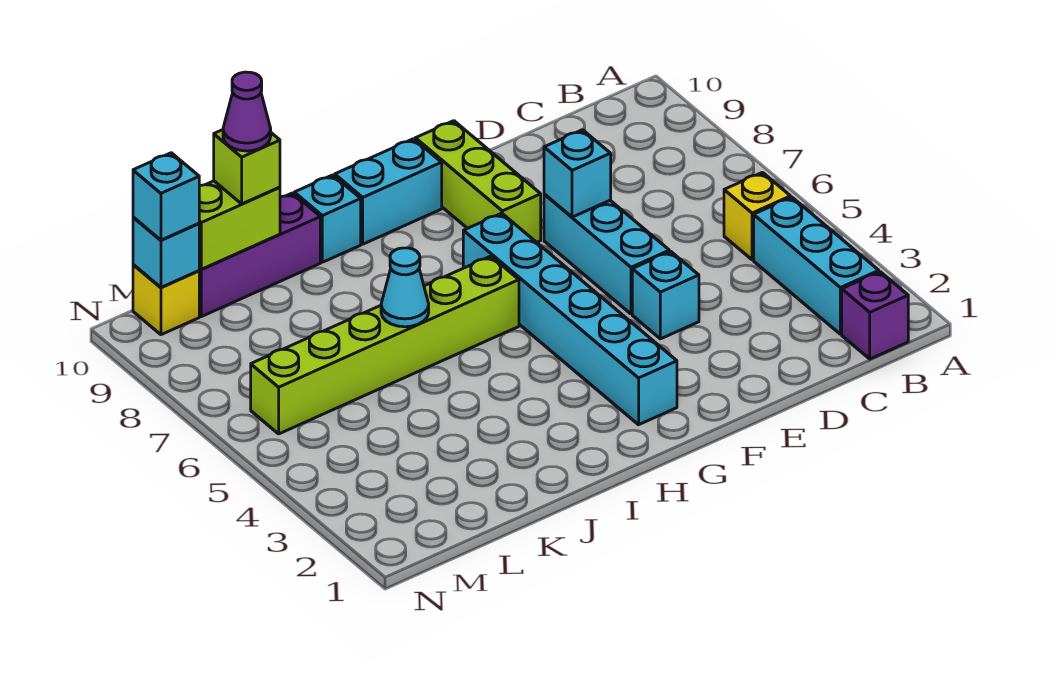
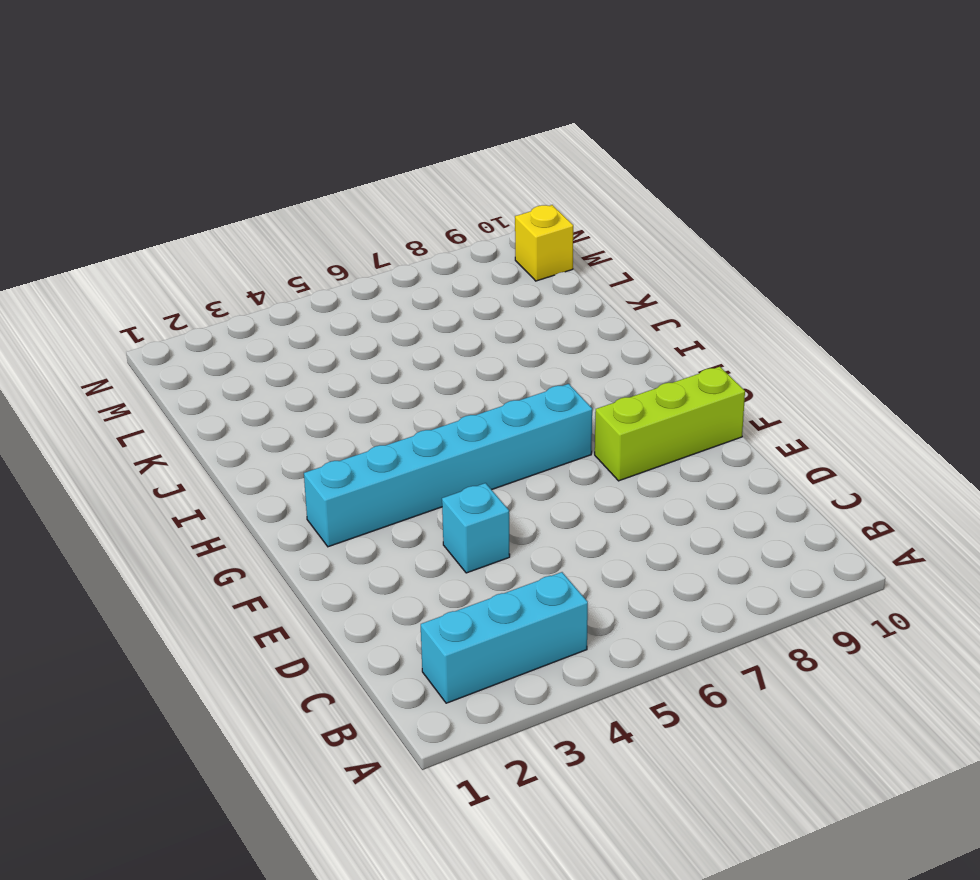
none -> purple 1x1 brick [842,272,908,359]
none -> yellow 1x1 brick [724,172,791,260]
none -> cyan 1x3 brick [544,194,669,314]

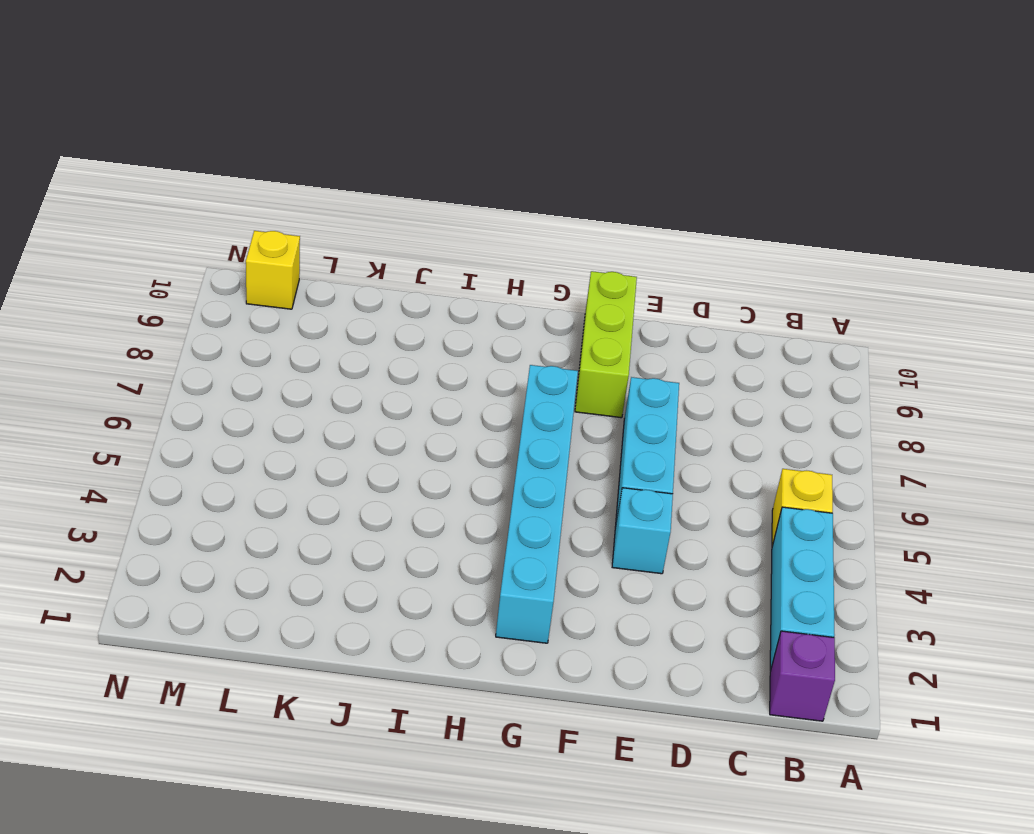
none -> cyan 1x2 brick [335,139,442,244]
none -> lime 1x6 brick [251,256,519,434]
none -> cyan 1x1 brick [294,175,361,262]

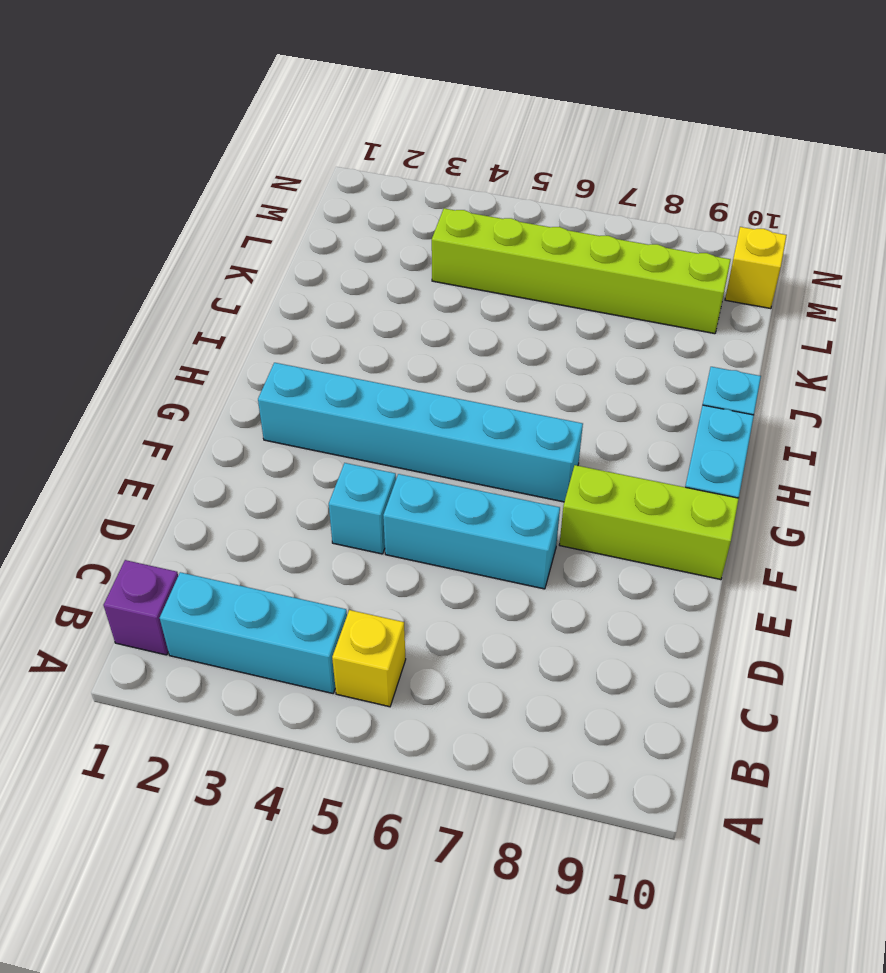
lime 1x6 brick [432,208,731,334] -> lime 1x6 brick turned to [251,256,519,434]
none -> purple 1x3 brick [199,193,320,317]
none -> cyan 1x1 brick [544,130,611,217]
none -> cyan 1x1 cone [381,248,429,327]

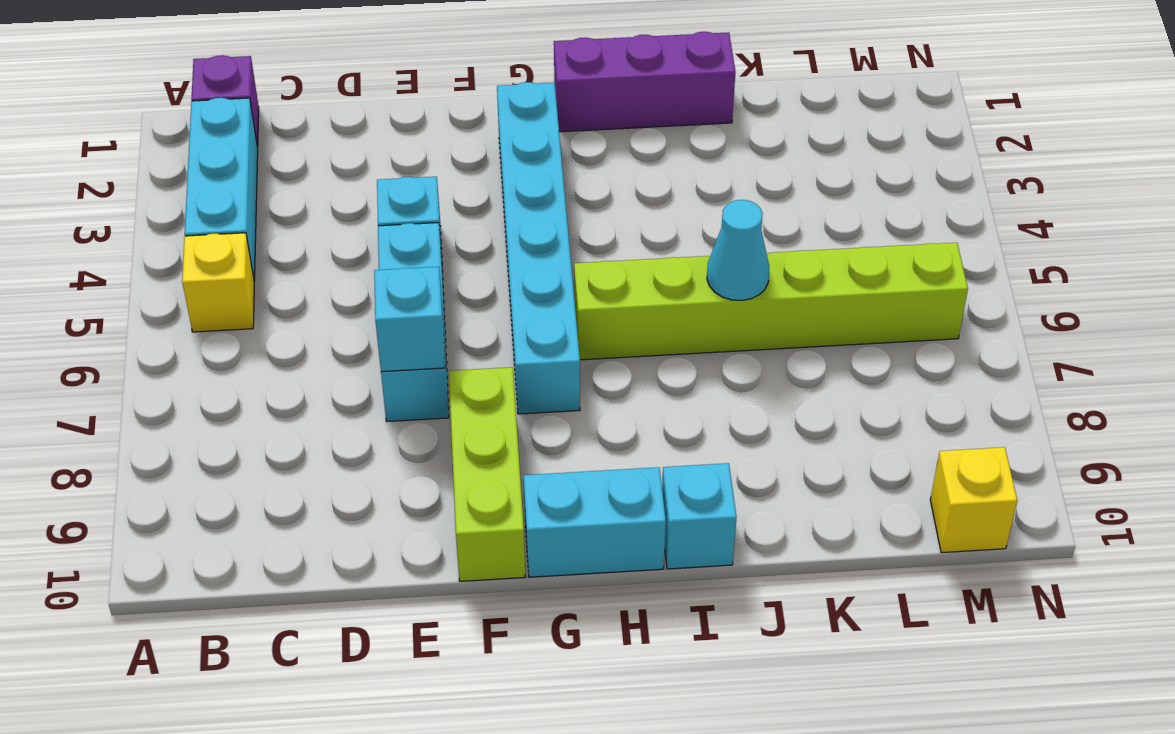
purple 1x3 brick [554,32,736,132] -> purple 1x3 brick moved to [199,193,320,317]
none -> lime 1x2 brick [199,181,280,269]
none -> cyan 1x1 brick [133,217,199,287]
none -> lime 1x1 brick [214,130,280,204]

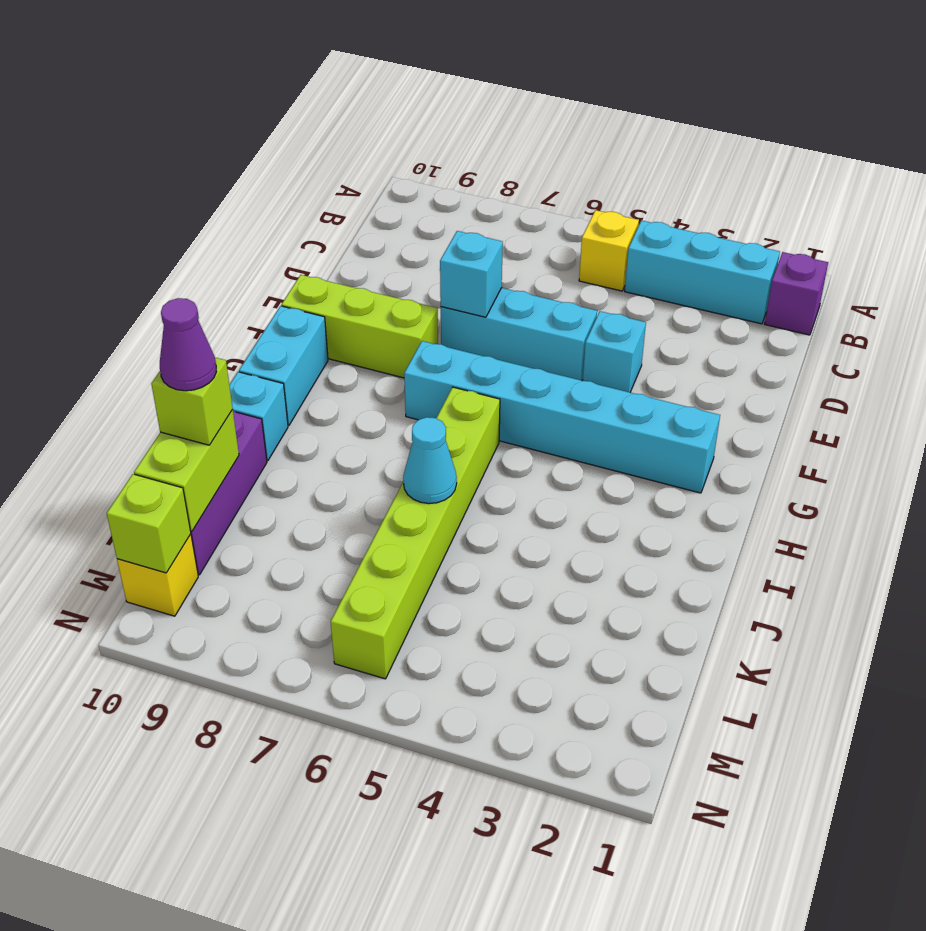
lime 1x1 brick [107,474,191,573] -> cyan 1x1 brick [133,217,199,287]
none -> cyan 1x1 brick [133,153,199,240]

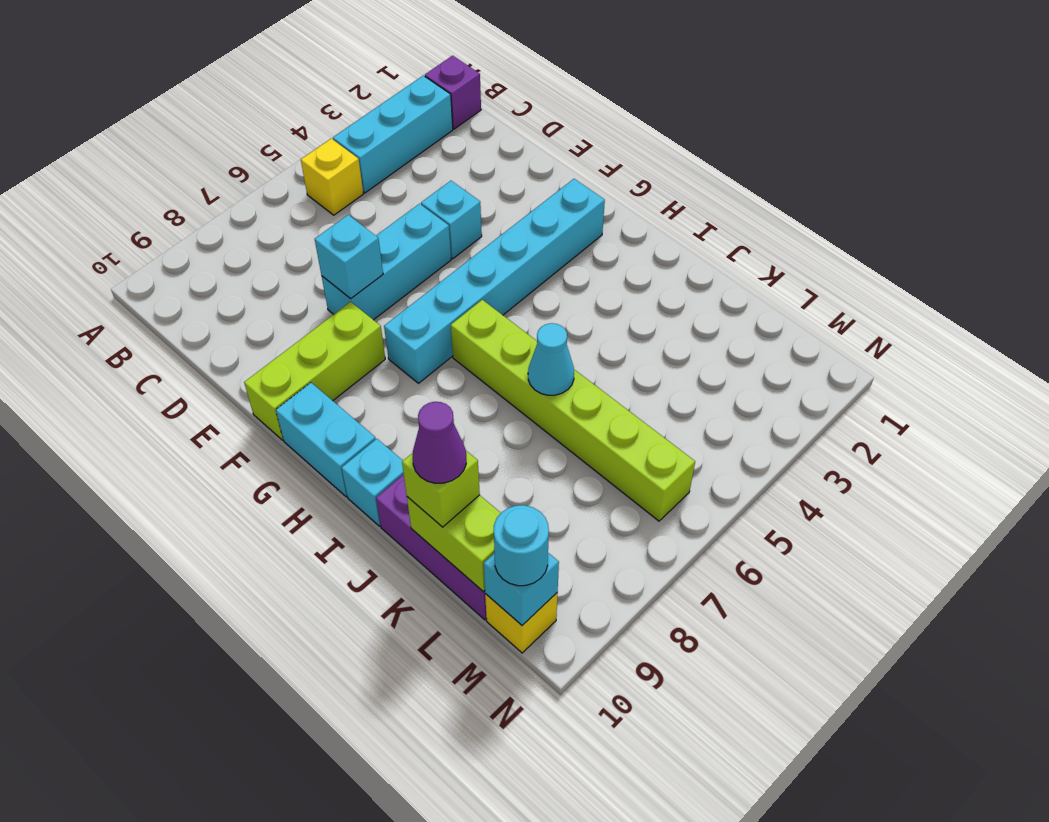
cyan 1x1 round brick [494,505,549,586] -> cyan 1x1 brick [133,153,199,240]

